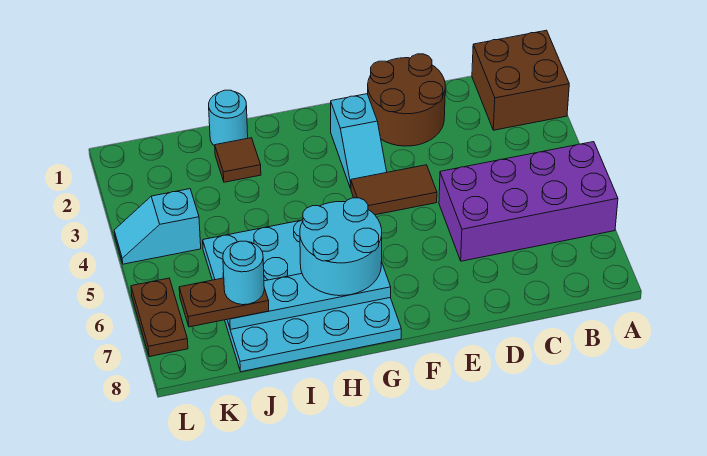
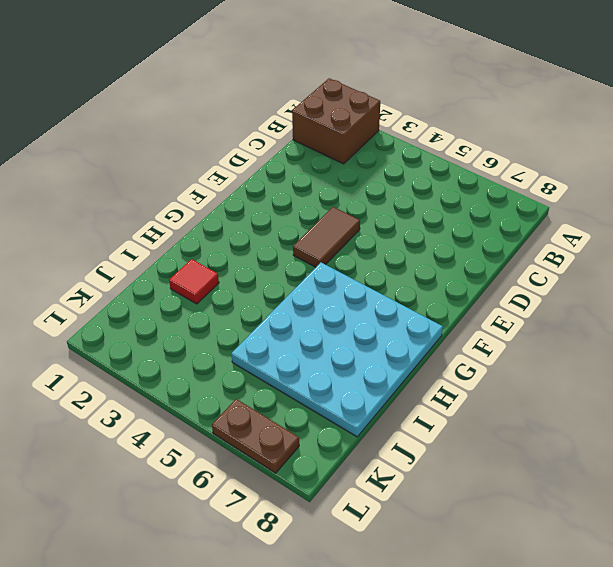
red 1x1 tile [169,259,219,304] -> brown 1x1 tile [215,138,261,182]
none -> purple 2x4 brick [439,142,618,261]
none -> brown 2x2 round brick [368,54,445,146]
none -> cyan 1x2 slope [331,94,387,188]

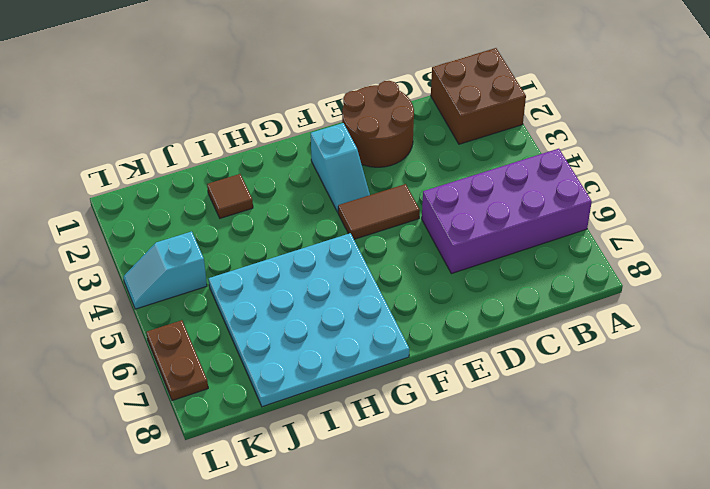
none -> cyan 1x1 round brick [209,90,248,146]
none -> cyan 1x4 plate [227,261,391,329]
none -> cyan 2x2 round brick [300,198,382,296]

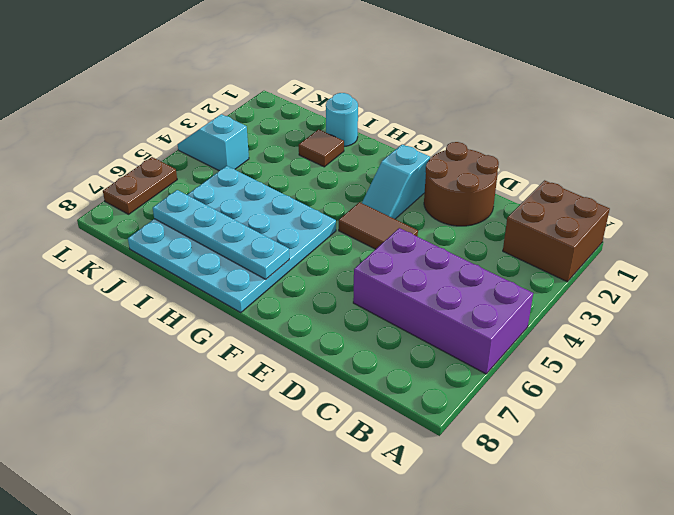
none -> cyan 2x2 round brick [300,198,382,296]
none -> brown 1x2 plate [179,278,269,327]
none -> cyan 1x1 round brick [223,241,264,305]

